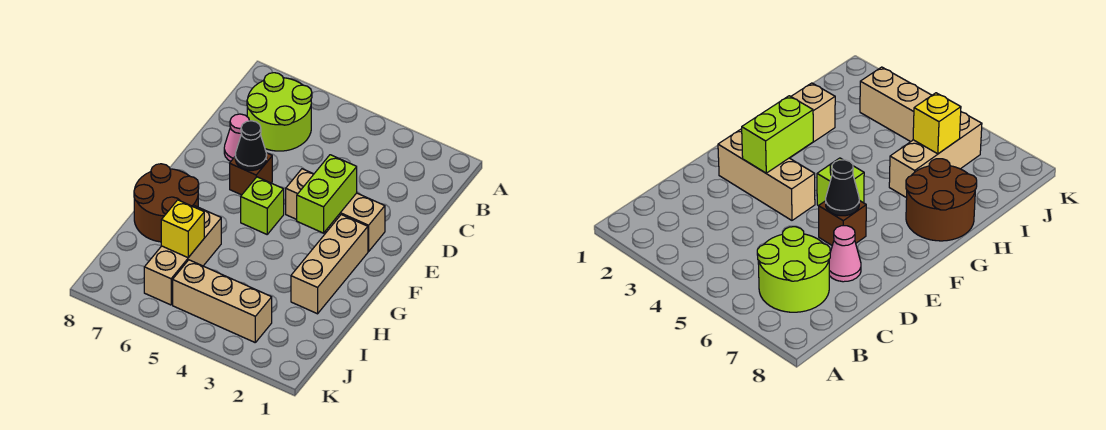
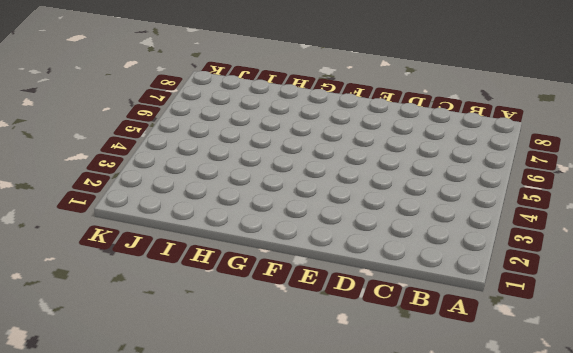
none -> lime 2x2 round brick [247,73,312,151]
none -> pink 1x1 cone [224,114,249,161]
none -> tan 1x3 brick [286,169,385,251]

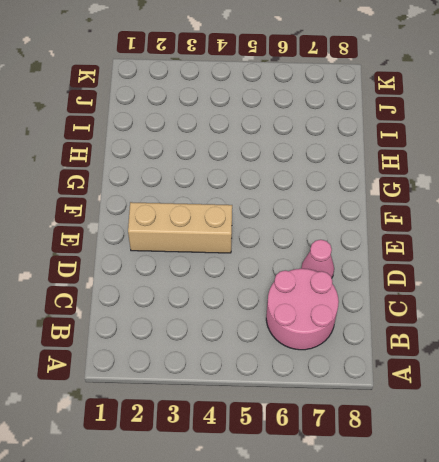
pink 2x2 round brick [266,269,339,350] -> lime 2x2 round brick [247,73,312,151]
none -> brown 1x1 brick [230,153,272,195]
none -> tan 1x3 brick [291,215,368,314]
none -> lime 1x1 brick [241,177,284,234]

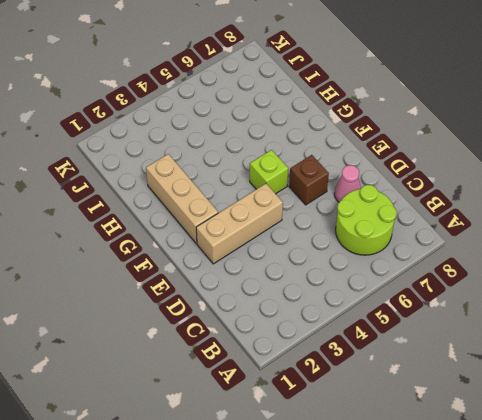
none -> brown 2x2 round brick [134,164,199,242]
none -> tan 1x3 brick [144,206,221,305]
none -> tan 1x3 brick [173,260,272,342]

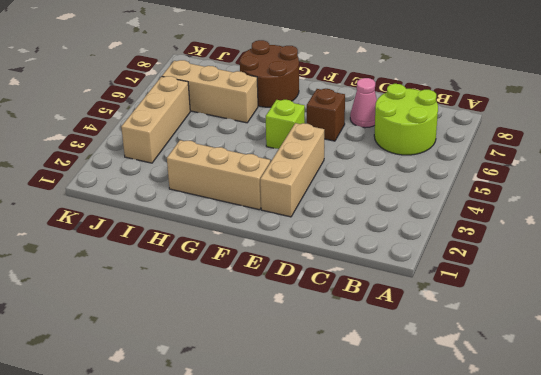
none -> lime 1x2 brick [297,155,357,233]
none -> black 1x1 cone [235,121,267,170]
none -> yellow 1x1 brick [161,200,204,258]

